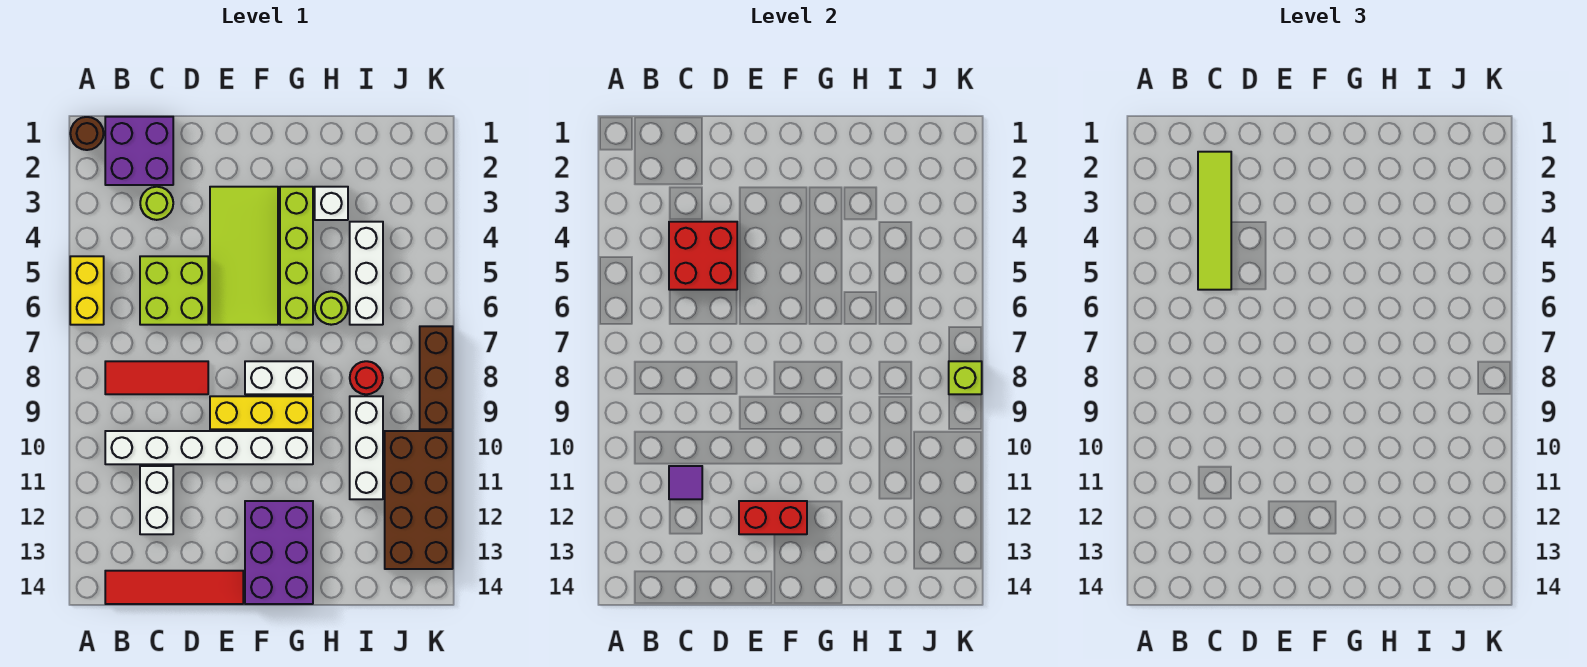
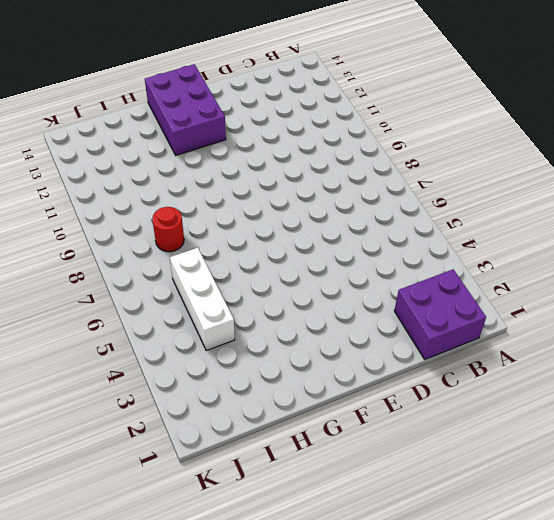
none -> brown 1x1 round brick [70,117,104,150]
none -> yellow 1x2 brick [70,256,104,325]
none -> red 1x3 tile [105,361,208,394]

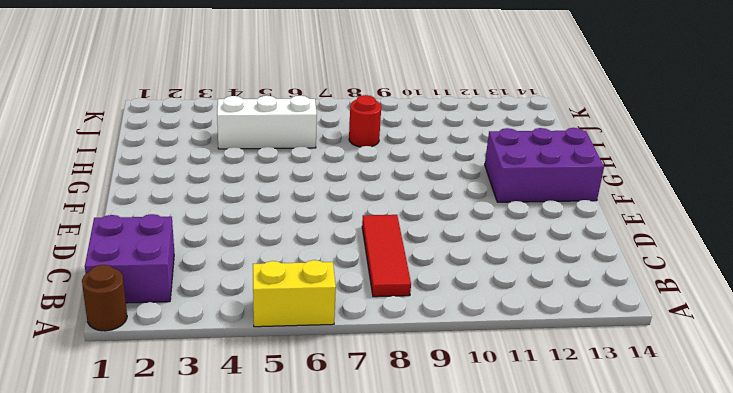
none -> white 1x6 brick [105,431,313,464]
none -> red 1x4 tile [105,571,243,604]
none -> lime 1x1 round brick [140,187,173,220]

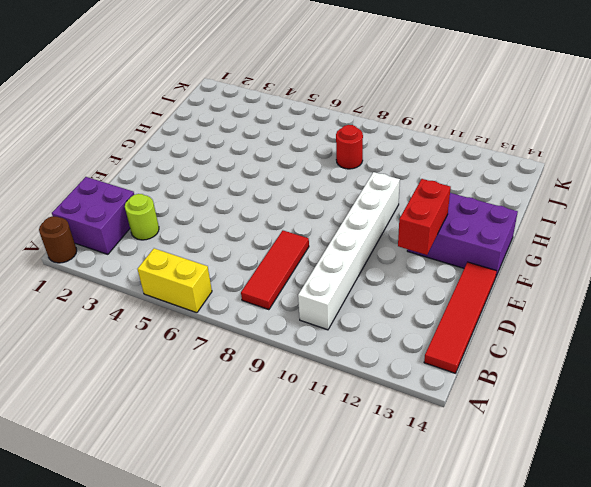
none -> lime 2x2 brick [140,256,208,325]
none -> white 1x2 brick [140,466,173,534]
none -> lime 2x4 tile [210,187,278,325]

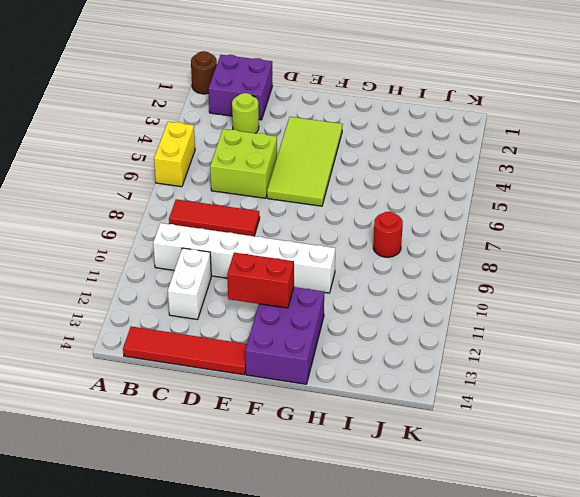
none -> yellow 1x3 brick [210,396,313,429]
none -> white 1x2 brick [245,361,313,394]
none -> lime 1x4 brick [280,187,313,325]

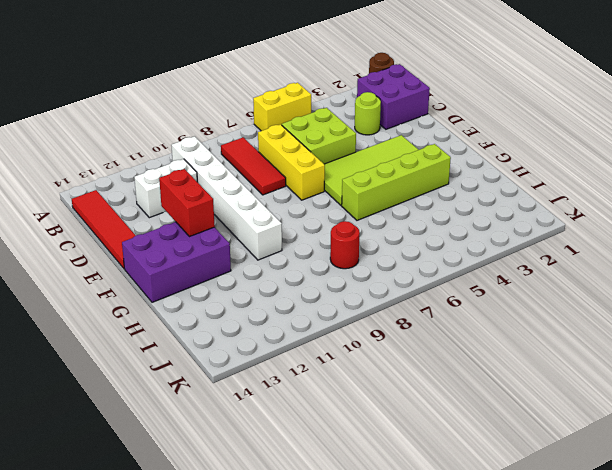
yellow 1x3 brick [258,124,325,200] -> yellow 1x3 brick moved to [210,396,313,429]
none -> white 1x2 brick [245,361,313,394]
none -> white 1x1 brick [315,187,348,220]
none -> lime 1x1 round brick [315,291,348,325]

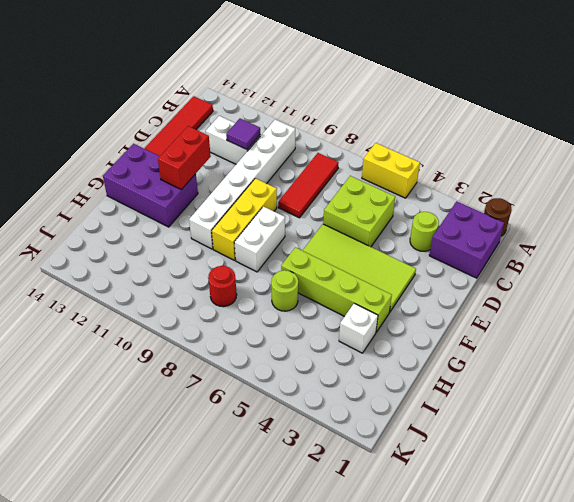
none -> white 1x3 brick [350,222,383,325]
none -> white 1x3 brick [350,396,383,499]
none -> brown 2x4 brick [385,431,453,569]

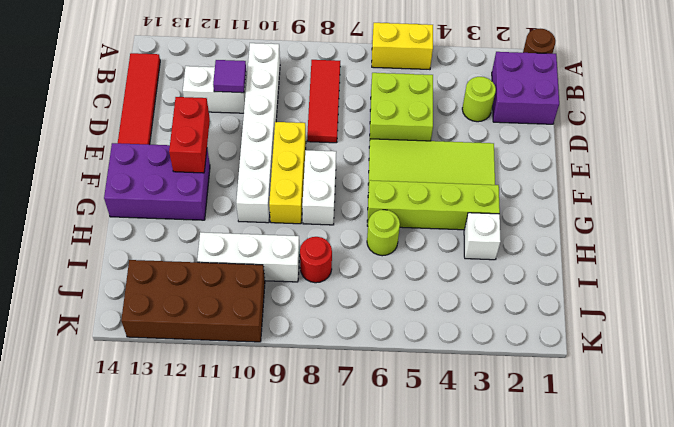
none -> white 1x3 brick [350,222,383,325]
none -> brown 1x3 brick [420,326,453,429]
none -> red 2x2 brick [669,222,737,290]

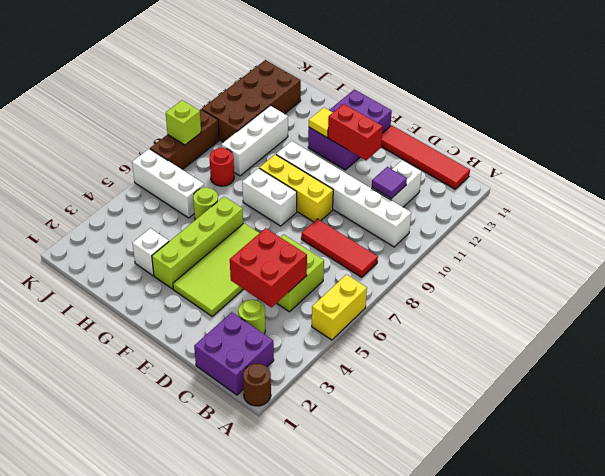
yellow 1x1 tile [309,108,333,137] -> none
white 1x3 brick [132,149,204,218] -> white 1x3 brick turned to [350,222,383,325]
none -> lime 1x4 tile [1198,152,1231,290]

